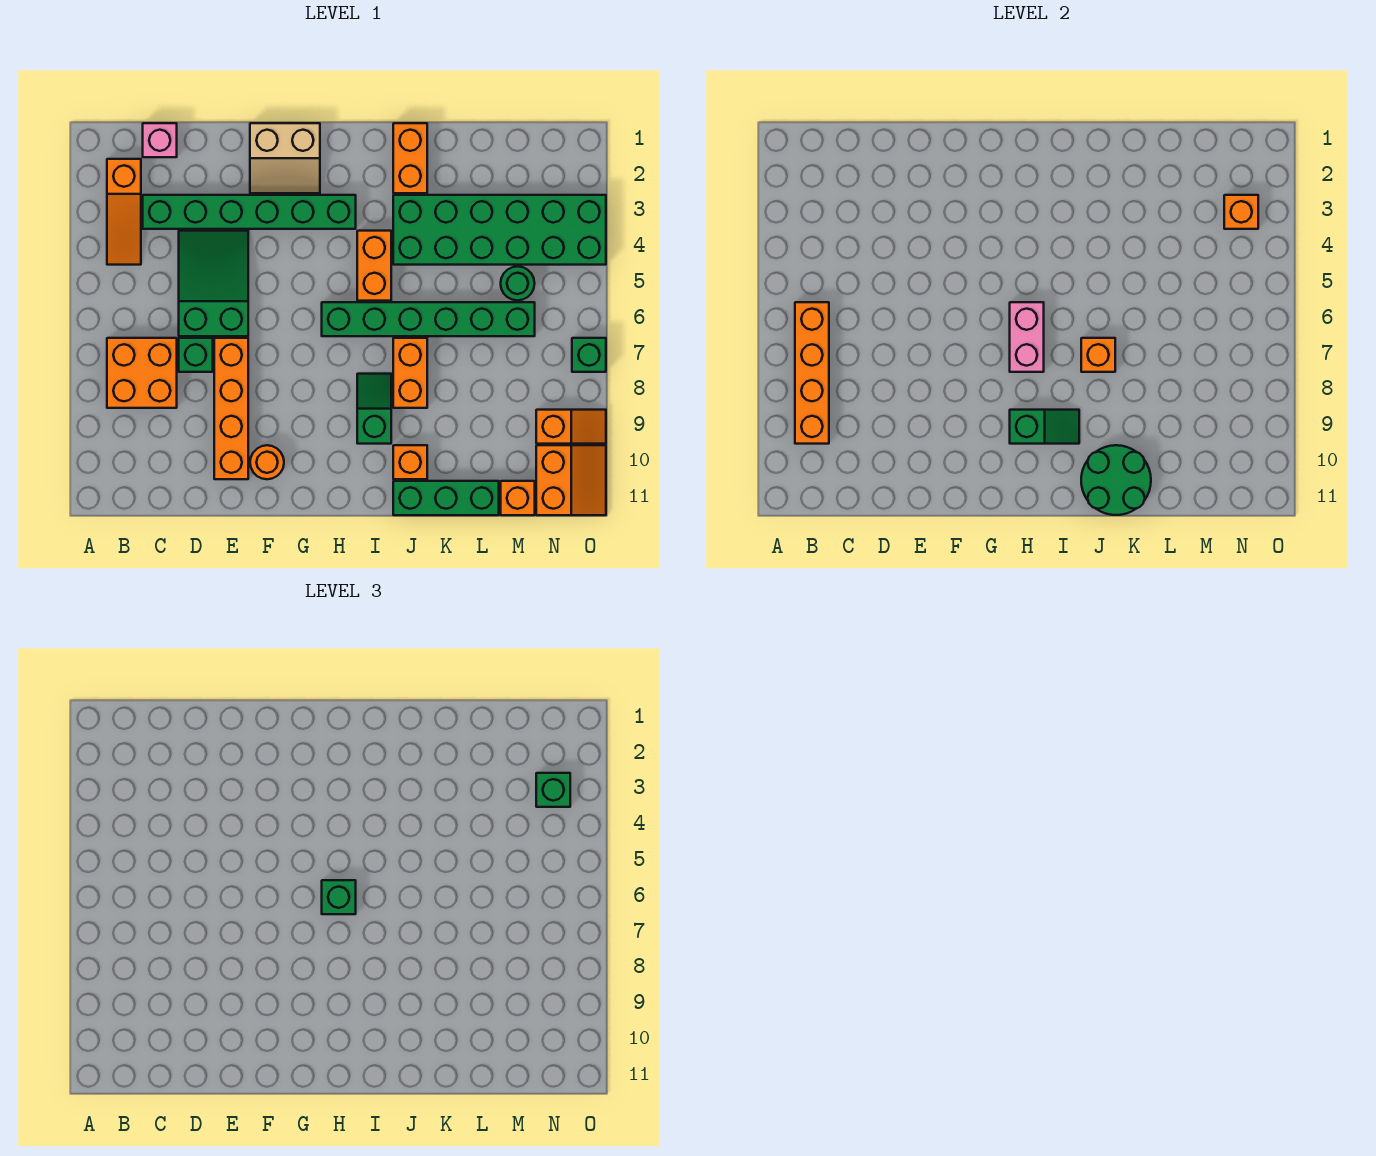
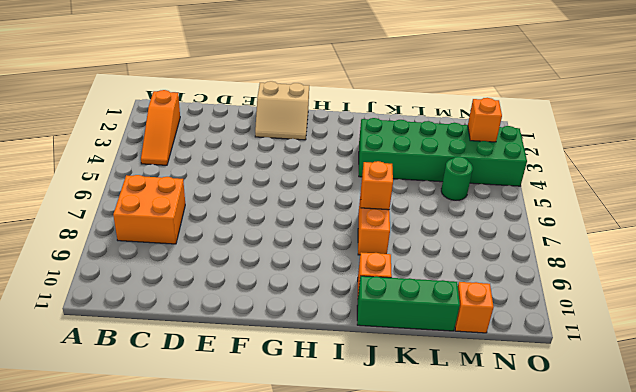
none -> pink 1x1 brick [143,123,177,157]
none -> green 1x6 brick [143,195,356,229]
none -> green 2x3 slope [179,231,248,336]
none -> green 1x1 brick [179,338,213,372]

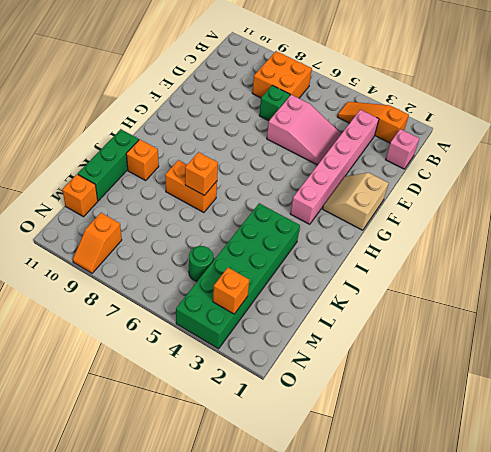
pink 1x6 brick [290,110,379,224] -> green 1x6 brick [143,195,356,229]
pink 2x3 slope [267,95,341,165] -> green 2x3 slope [179,231,248,336]
none -> orange 1x4 brick [214,338,248,479]
none -> orange 1x1 round brick [250,445,284,479]
none -> green 1x6 brick [322,302,535,336]
none -> orange 1x2 brick [357,231,391,301]

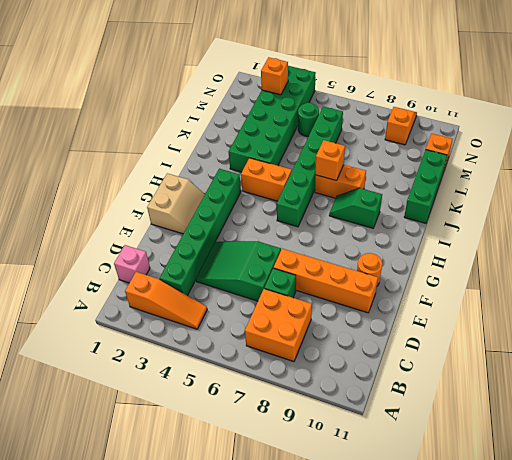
none -> orange 1x2 brick [393,123,427,193]
none -> orange 1x1 brick [393,445,427,479]
none -> orange 2x2 slope [536,445,606,515]
none -> green 1x1 brick [572,338,606,372]

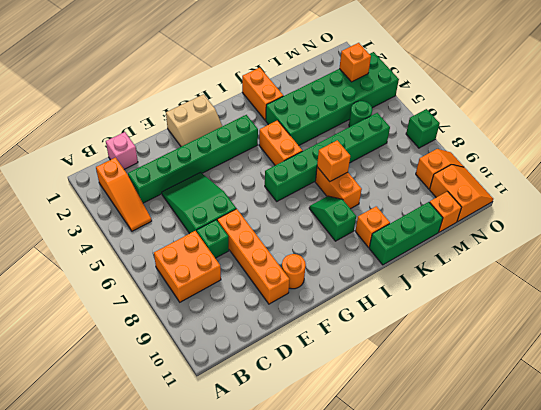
none -> orange 1x4 brick [795,302,829,444]
none -> pink 1x2 brick [1010,302,1044,372]
none -> green 1x2 slope [1010,410,1079,444]
none -> green 2x2 round brick [1081,445,1151,515]

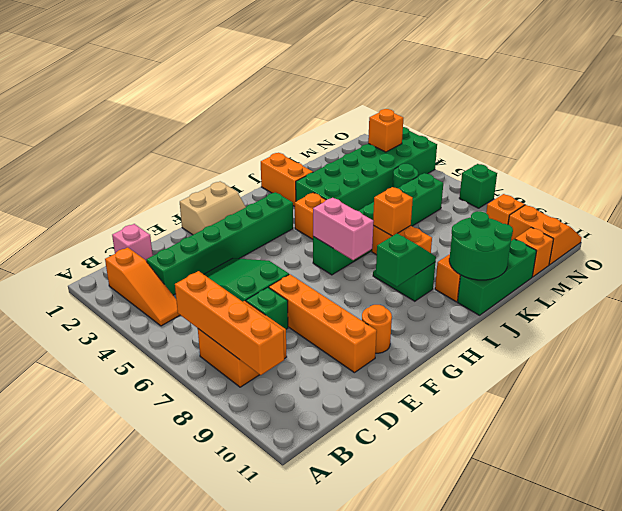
none -> green 1x1 brick [322,880,356,914]
none -> green 1x1 brick [536,773,570,807]

